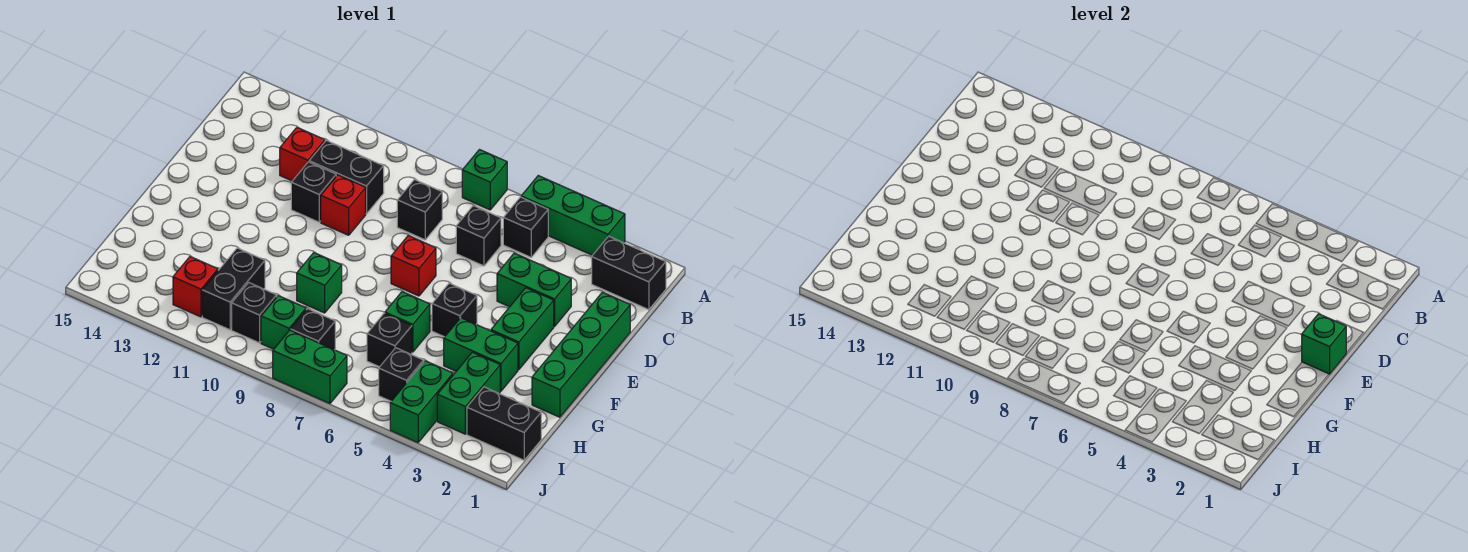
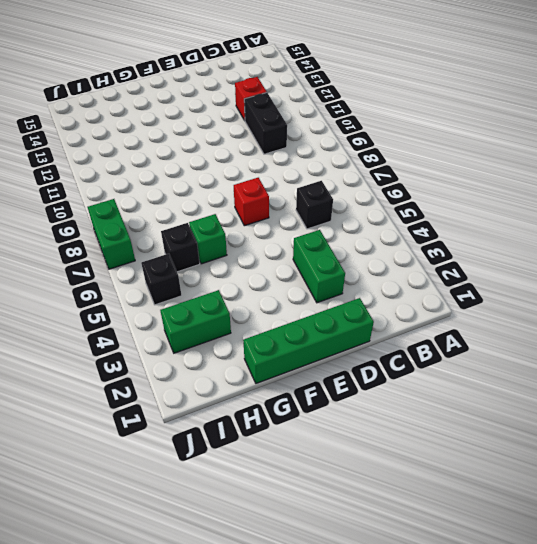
none -> green 1x3 brick [521,176,625,255]
none -> green 1x1 brick [462,150,507,210]
none -> black 1x2 brick [592,236,666,310]
none -> black 1x1 brick [503,197,548,257]

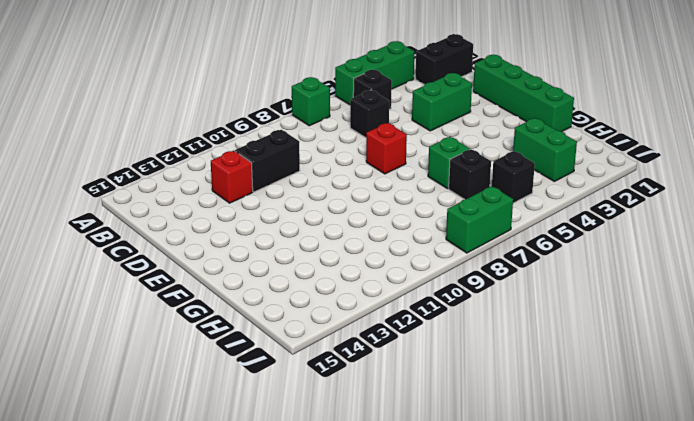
none -> black 1x1 brick [397,180,442,240]
none -> red 1x1 brick [321,175,366,235]
none -> black 1x1 brick [291,162,336,222]
none -> green 1x2 brick [491,288,554,370]

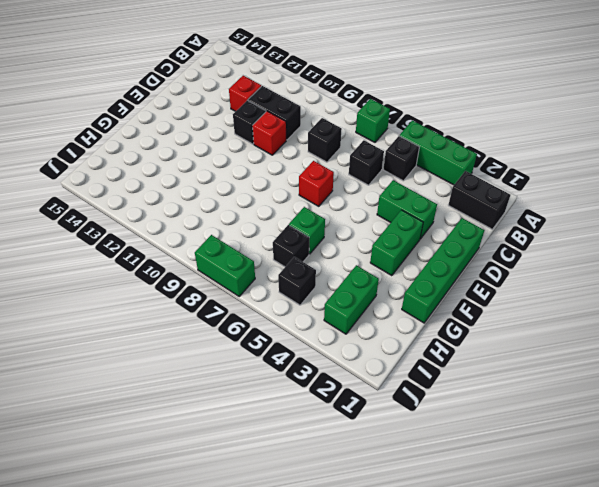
none -> black 1x1 brick [432,283,477,337]
none -> green 1x2 brick [444,318,518,391]
none -> green 1x1 brick [297,253,342,313]
none -> black 1x2 brick [202,248,265,330]

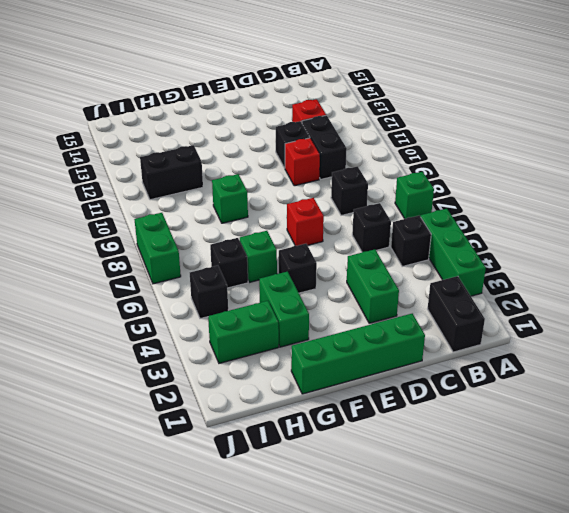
none -> green 1x2 brick [491,288,554,370]
none -> black 1x2 brick [467,387,541,460]
none -> green 1x2 brick [390,361,453,443]
none -> black 1x1 brick [291,309,335,350]

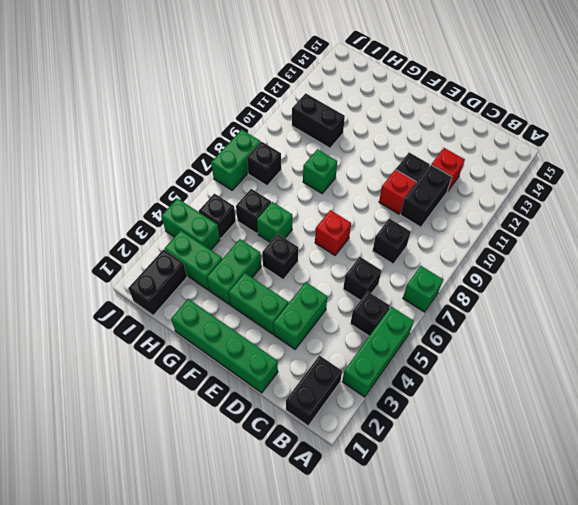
none -> green 1x1 brick [261,296,306,349]
none -> black 1x1 brick [232,283,277,343]
none -> red 1x1 brick [173,257,218,317]
none -> green 1x1 brick [1302,314,1346,374]

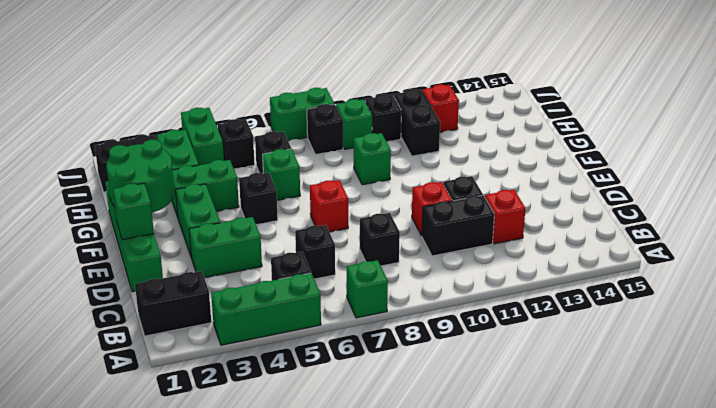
green 2x2 round brick [106,140,174,213] -> none

